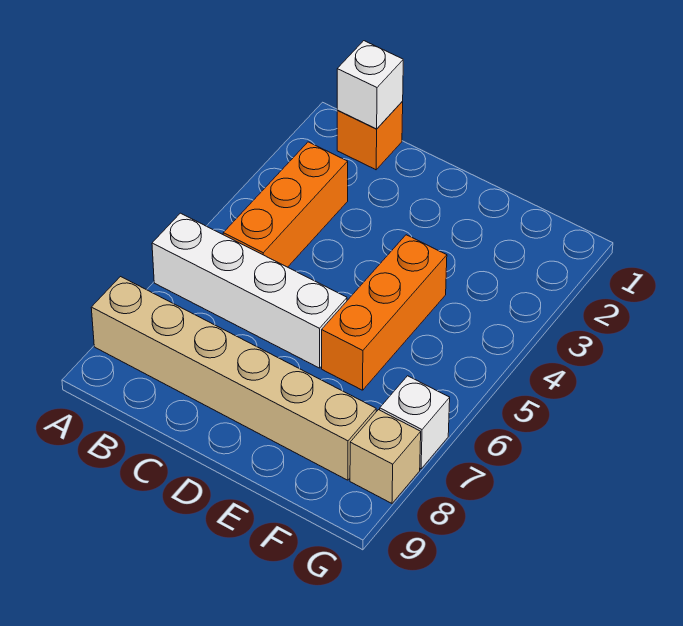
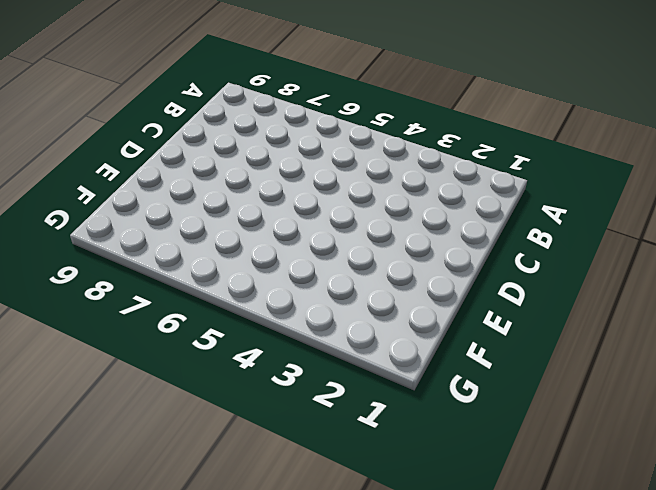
none -> white 1x4 brick [152,213,347,368]
none -> tan 1x6 brick [91,277,376,480]

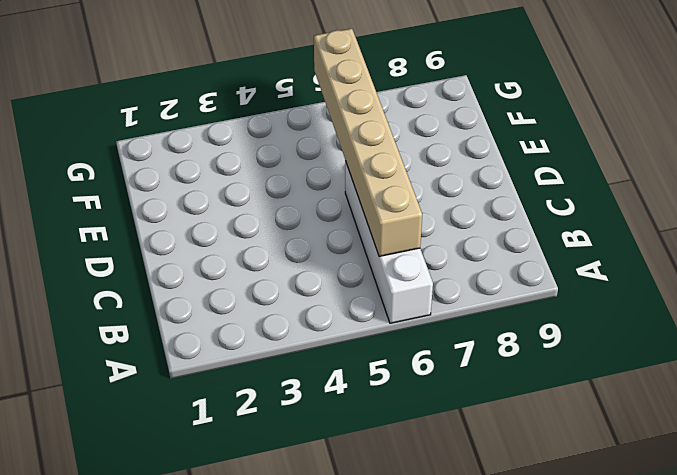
tan 1x6 brick [314,29,422,256] -> tan 1x6 brick moved to [91,277,376,480]
none -> orange 1x1 brick [337,101,403,170]
none -> orange 1x3 brick [223,142,348,267]

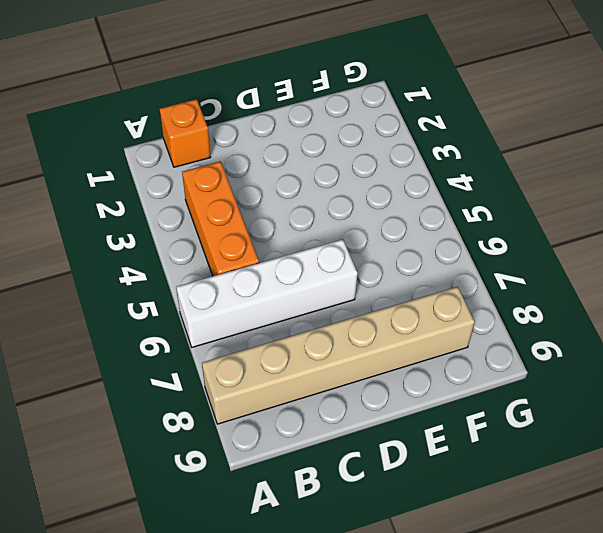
none -> orange 1x3 brick [322,235,447,390]
none -> white 1x1 brick [380,376,450,469]

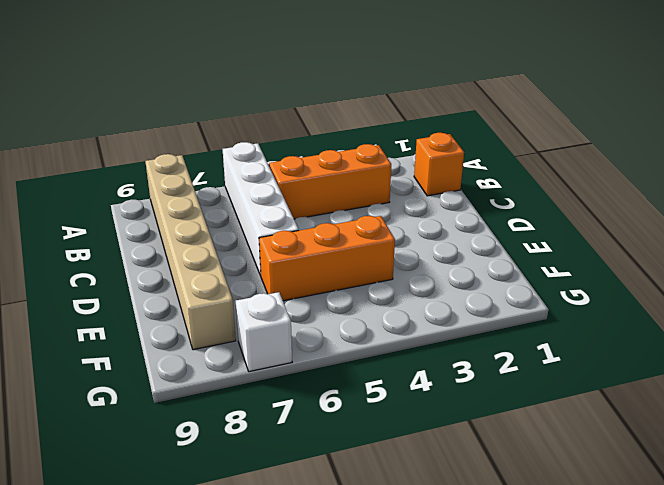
none -> tan 1x1 brick [350,410,421,503]
none -> white 1x1 brick [337,41,403,129]

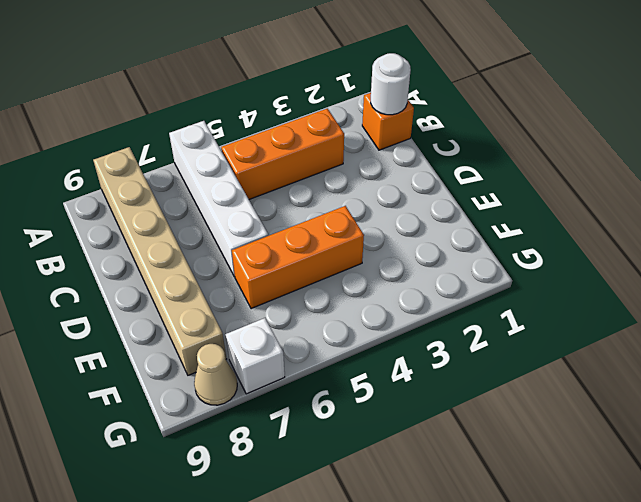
white 1x1 round brick [371,53,411,115] -> white 1x1 brick [337,41,403,129]
tan 1x1 cone [194,344,237,405] -> tan 1x1 brick [350,410,421,503]

